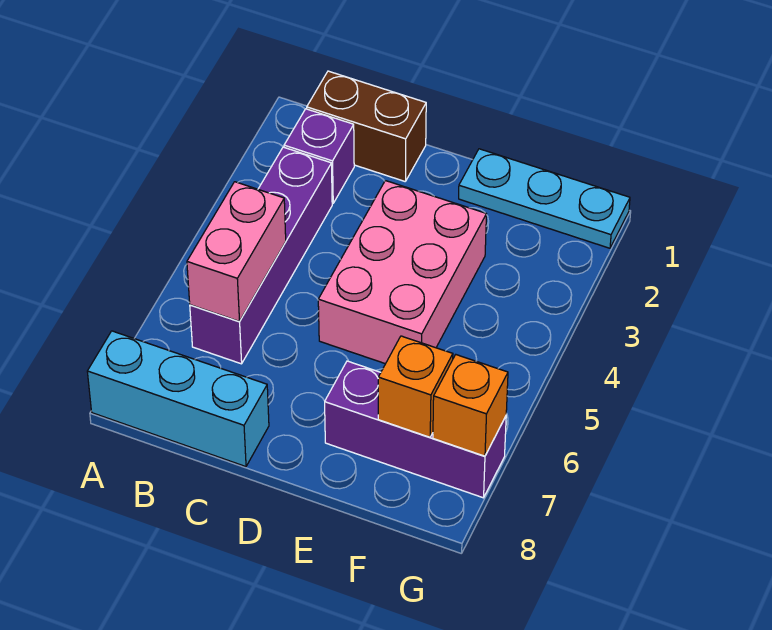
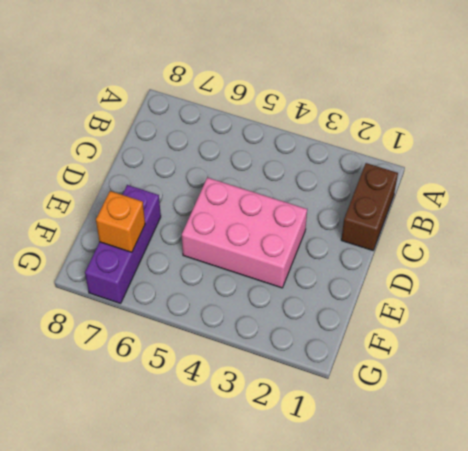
none -> cyan 1x3 brick [87,331,269,467]
none -> purple 1x1 brick [284,109,354,203]

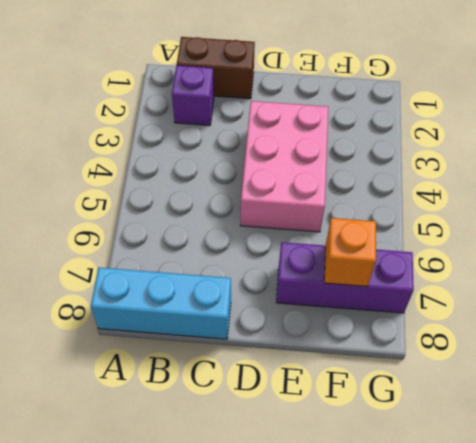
none -> purple 1x4 brick [190,147,332,364]
none -> cyan 1x3 plate [459,149,630,248]

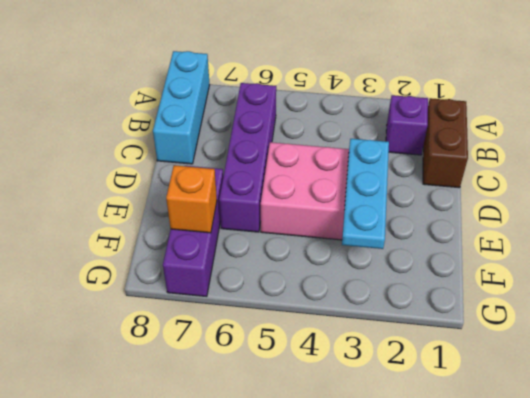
purple 1x4 brick [219,83,276,232] -> purple 1x4 brick turned to [190,147,332,364]
cyan 1x3 plate [342,139,389,249] -> cyan 1x3 plate moved to [459,149,630,248]
none -> pink 1x2 brick [187,182,286,321]
none -> orange 1x1 brick [433,355,508,456]

